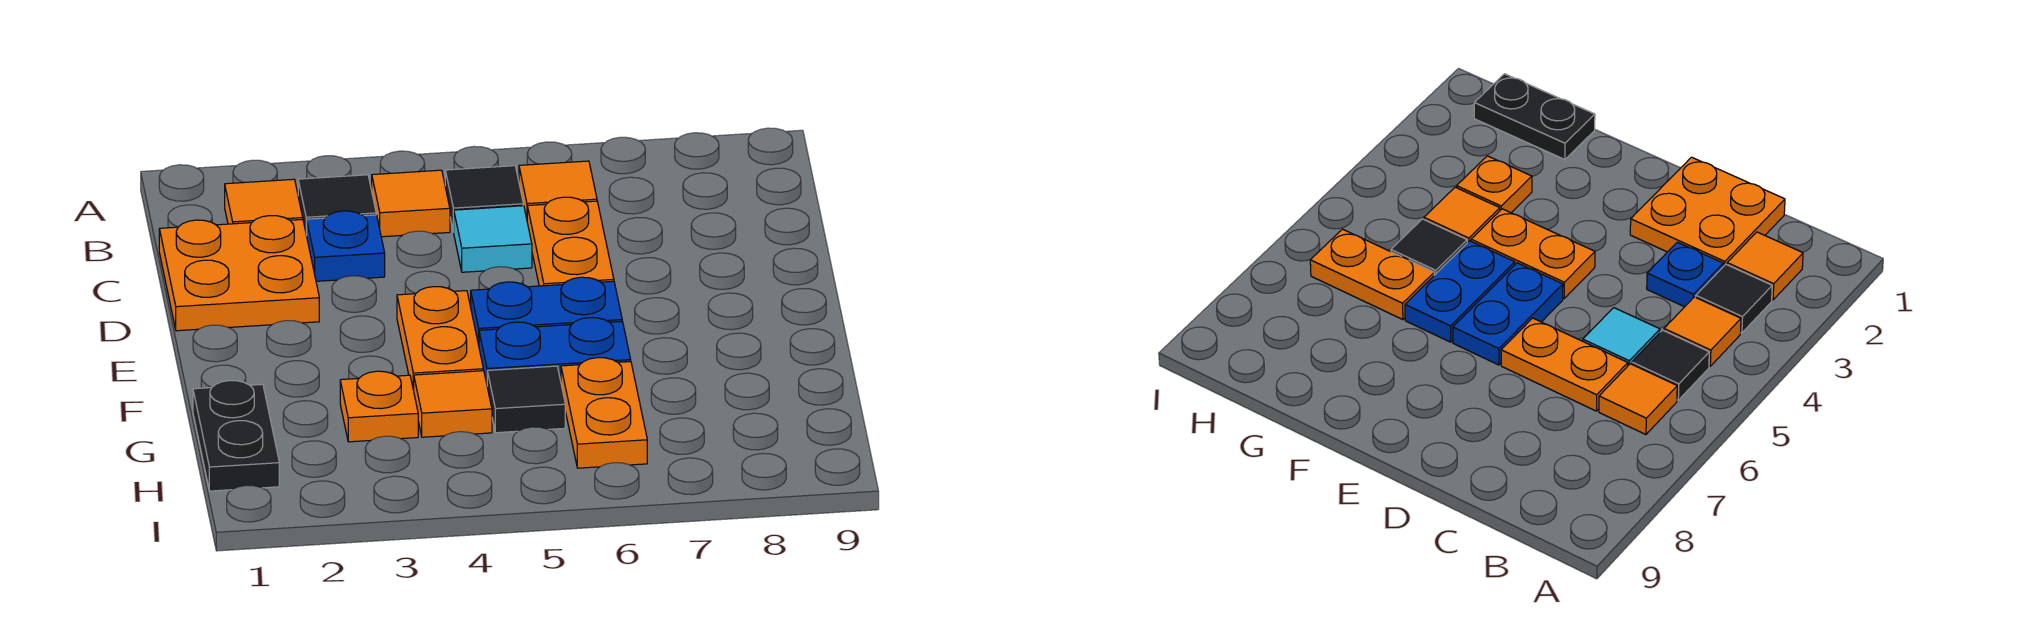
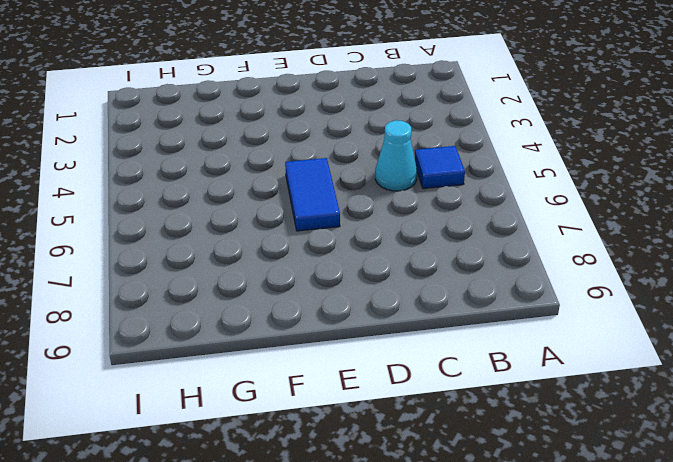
blue 1x1 tile [414,146,465,189] -> black 1x1 tile [445,166,523,232]
cyan 1x1 cone [375,120,417,191] -> cyan 1x1 tile [454,206,532,272]
blue 1x2 tile [285,158,340,231] -> blue 1x2 plate [471,277,622,345]
none -> orange 1x1 tile [225,179,303,224]
none -> black 1x1 tile [298,175,376,236]
none -> orange 1x1 tile [372,170,450,237]

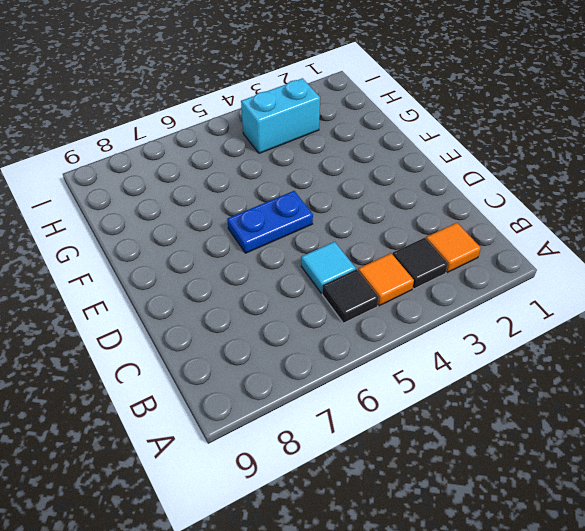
cyan 1x2 brick [241,78,320,153] -> none
none -> orange 1x1 tile [519,161,597,218]
none -> orange 2x2 plate [159,216,319,331]
none -> blue 1x1 plate [307,211,385,281]

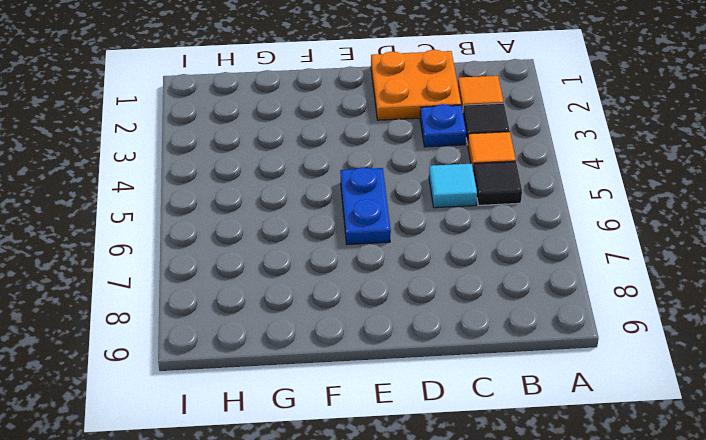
none -> orange 1x1 tile [519,161,597,218]
none -> orange 1x2 plate [527,197,614,286]
none -> orange 1x2 plate [397,287,483,390]

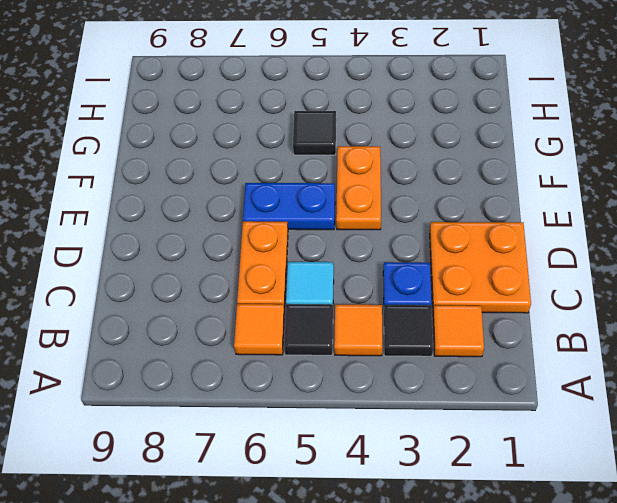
none -> blue 1x2 plate [479,318,631,383]
none -> black 1x2 plate [193,380,279,491]
none -> orange 1x1 plate [340,371,418,442]

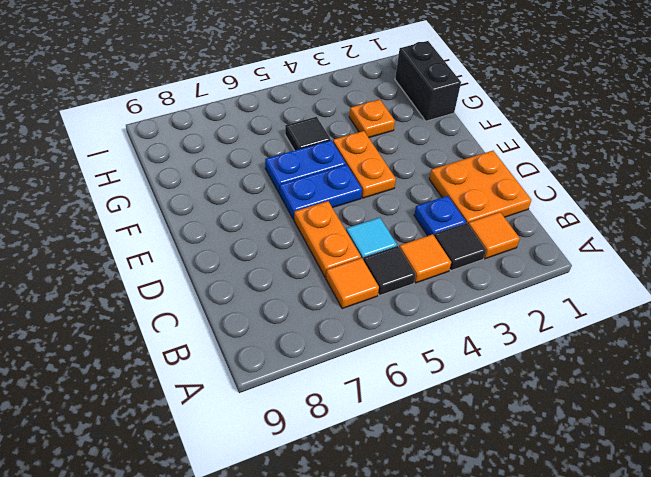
black 1x2 brick [395,41,461,121] -> black 1x2 plate [193,380,279,491]
none -> orange 1x1 tile [414,371,492,437]
none -> orange 1x2 plate [561,358,647,468]

